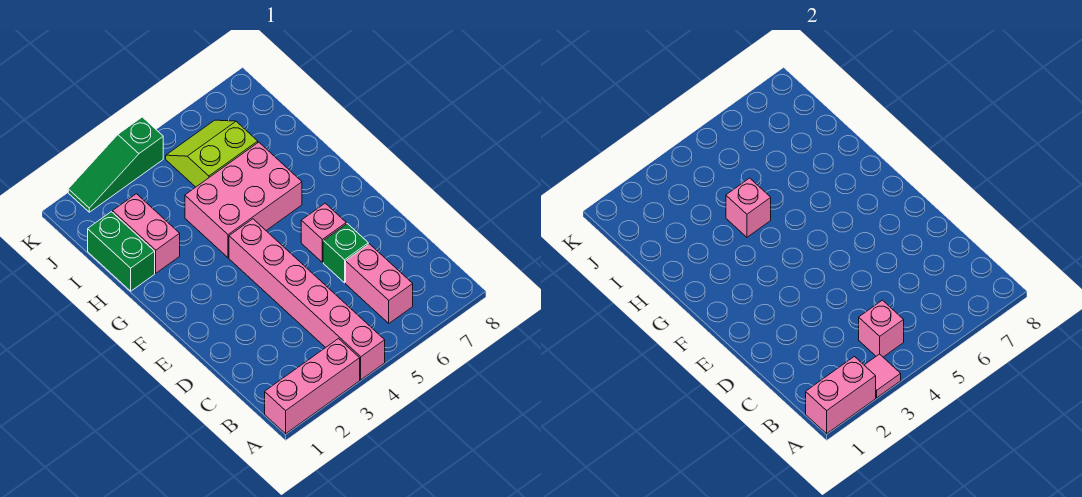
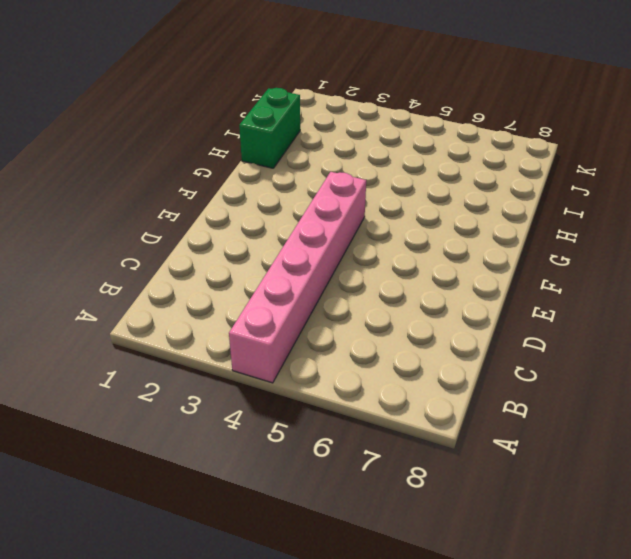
none -> pink 1x3 brick [265,339,360,434]
none -> pink 1x2 brick [346,244,413,323]
none -> green 1x1 brick [323,224,368,283]

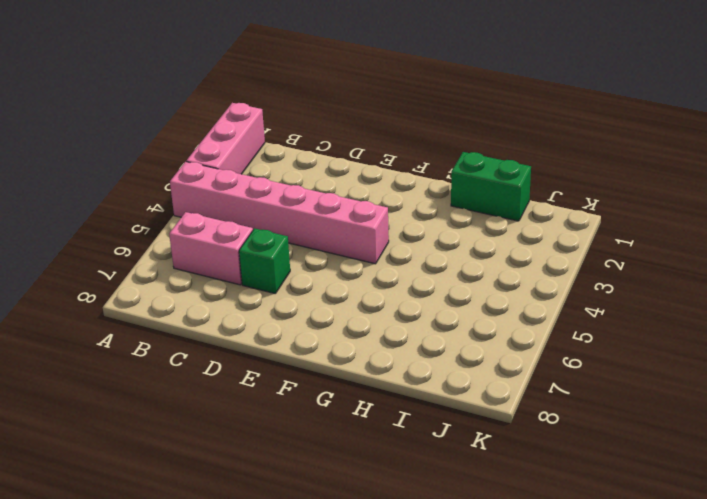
none -> pink 1x1 brick [301,203,346,262]
none -> pink 2x3 brick [185,142,302,258]
none -> pink 1x2 brick [113,194,180,273]

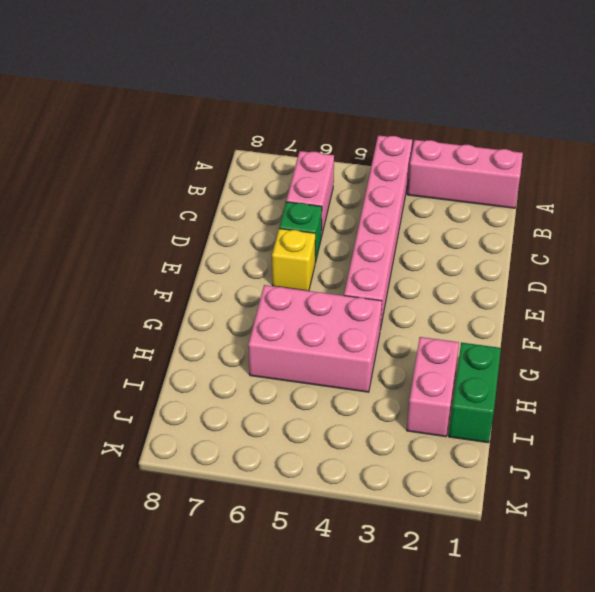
yellow 1x1 brick [272,229,315,291] -> pink 1x1 brick [301,203,346,262]
none -> lime 2x2 slope [166,120,258,187]
none -> green 1x3 slope [68,117,163,212]
none -> pink 1x2 brick [806,357,876,434]

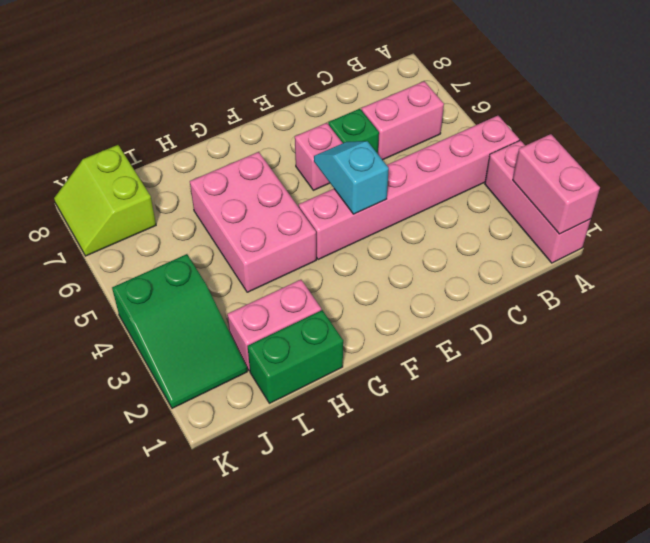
cyan 1x2 slope [314,141,389,214] -> none
green 2x3 slope [112,254,247,408] -> green 1x3 slope [68,117,163,212]
lime 2x2 slope [54,145,156,256] -> lime 2x2 slope moved to [166,120,258,187]
none -> pink 1x1 tile [864,354,901,398]
none -> pink 1x1 brick [859,300,904,357]
none -> pink 1x1 brick [726,178,771,237]

